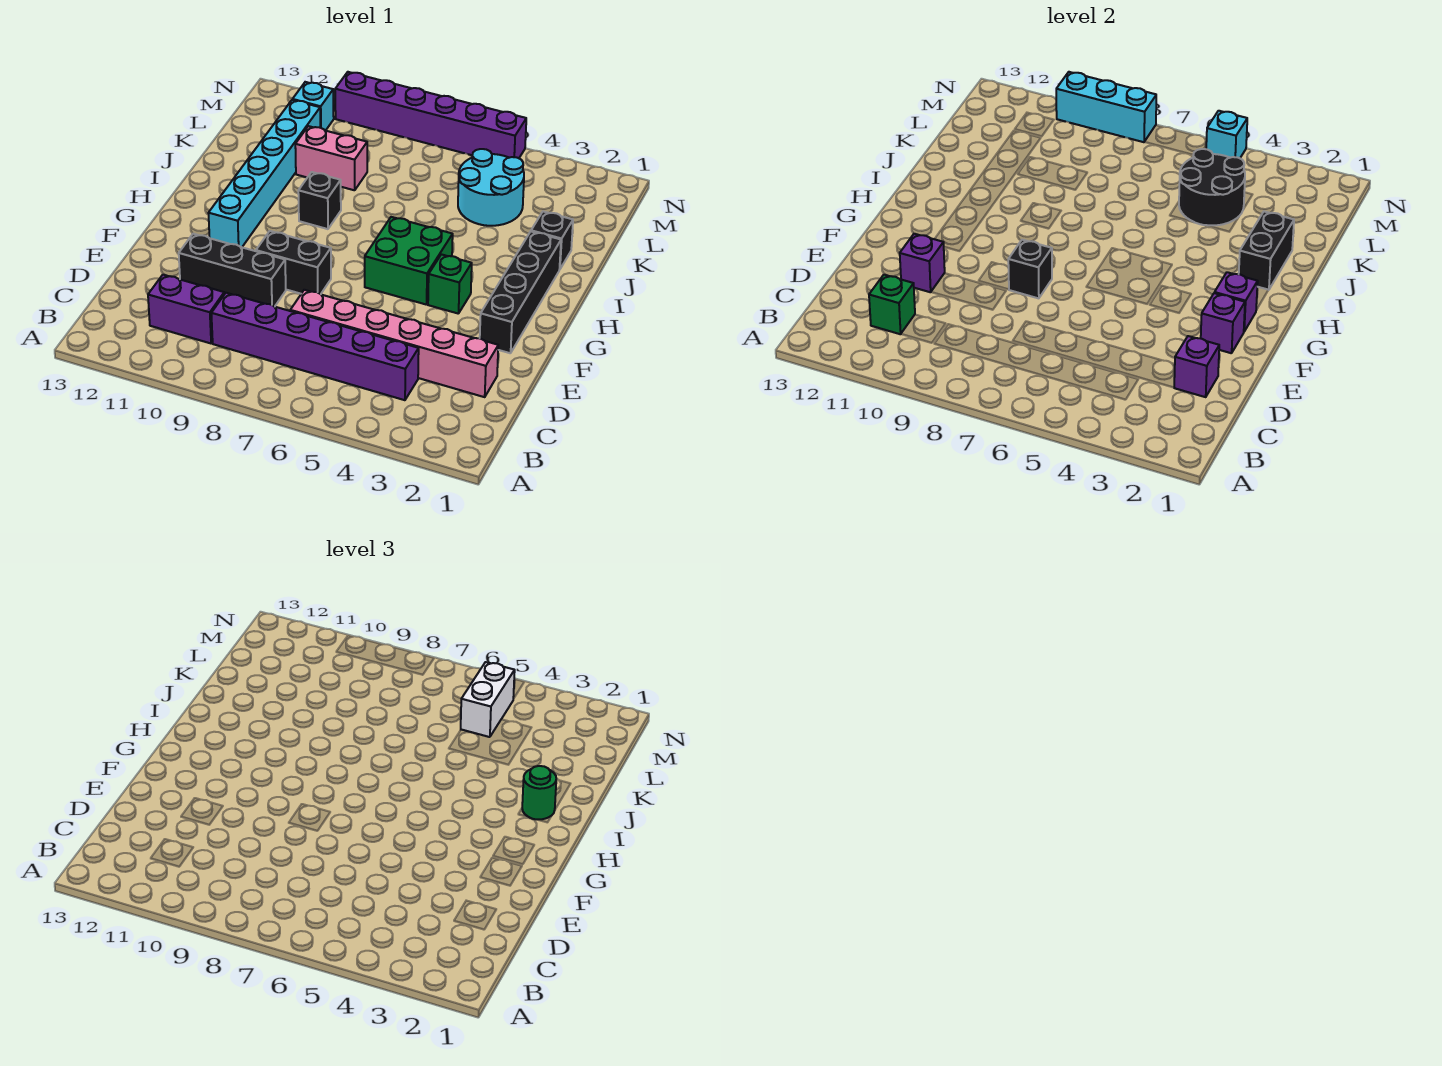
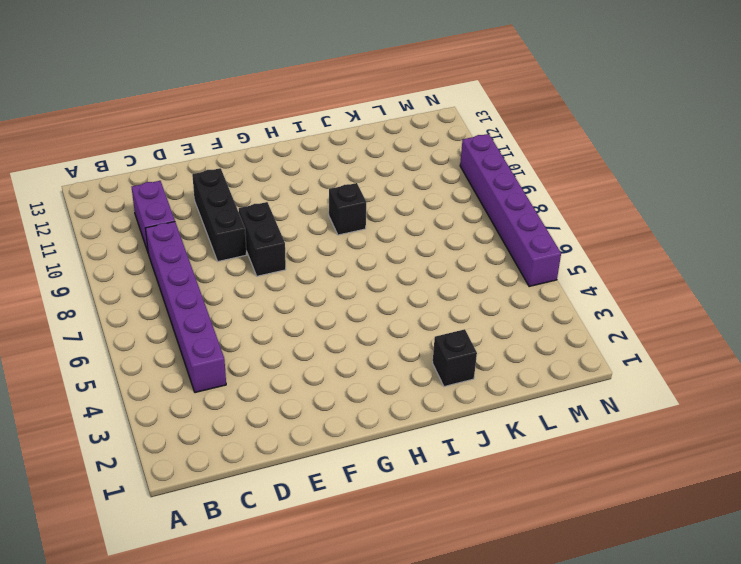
none -> pink 1x6 brick [290,290,498,397]
none -> black 1x4 brick [480,232,561,353]
none -> green 1x1 brick [428,254,472,314]

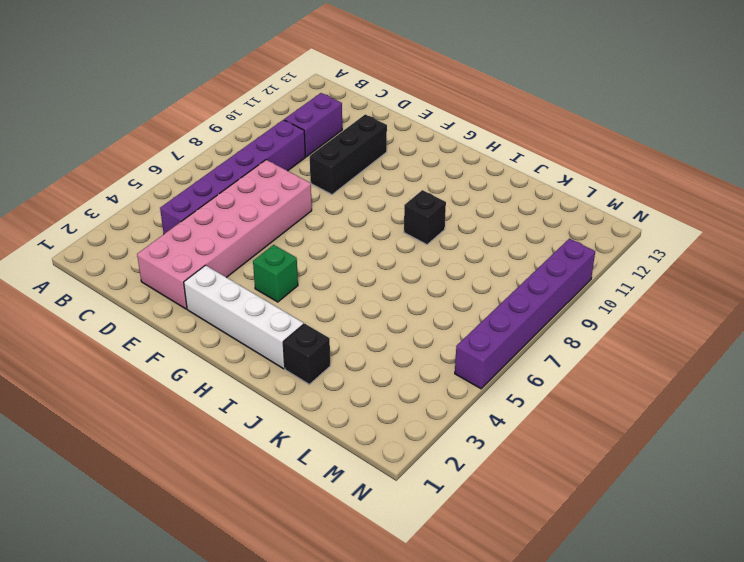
pink 2x6 brick [137,160,312,309] -> pink 1x6 brick [290,290,498,397]
white 1x4 brick [184,265,304,369] -> black 1x4 brick [480,232,561,353]
none -> black 1x2 brick [256,231,331,294]
none -> green 2x2 brick [365,217,453,305]
none -> cyan 1x6 brick [209,100,320,247]

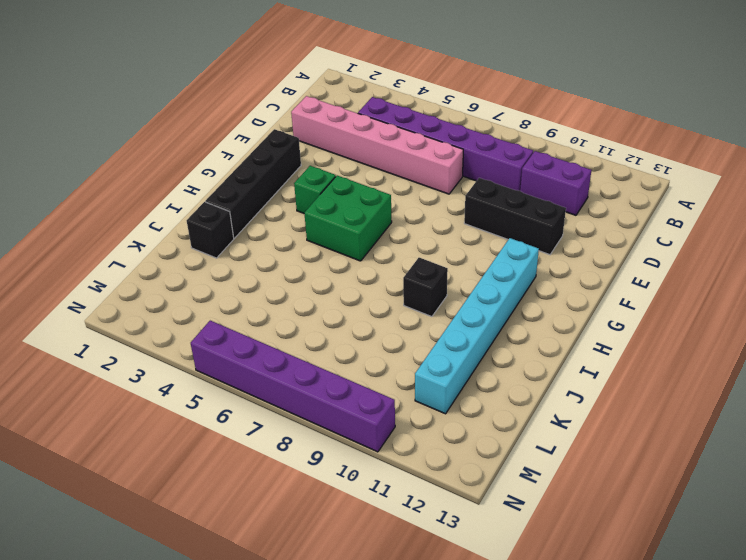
none -> black 1x2 brick [256,231,331,294]
none -> cyan 2x2 round brick [458,149,524,226]
none -> pink 1x2 brick [295,126,367,190]

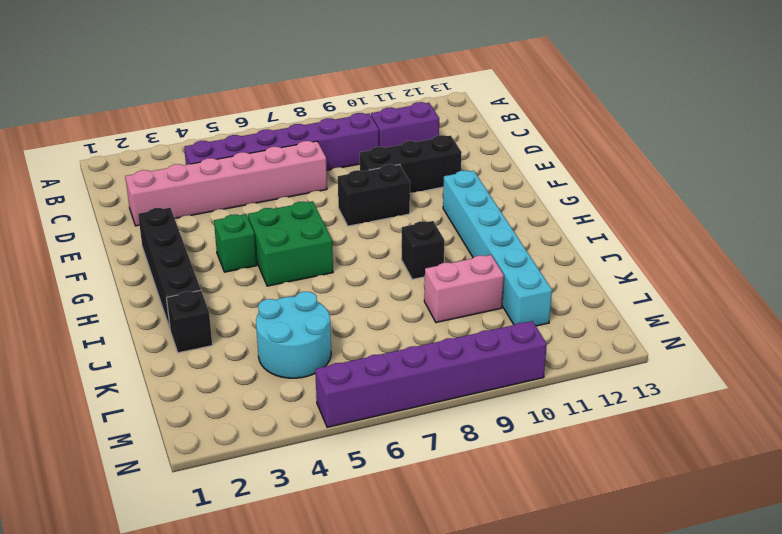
none -> cyan 1x1 brick [293,82,334,131]
none -> green 1x1 brick [869,275,915,334]
none -> purple 1x1 brick [1174,336,1219,397]

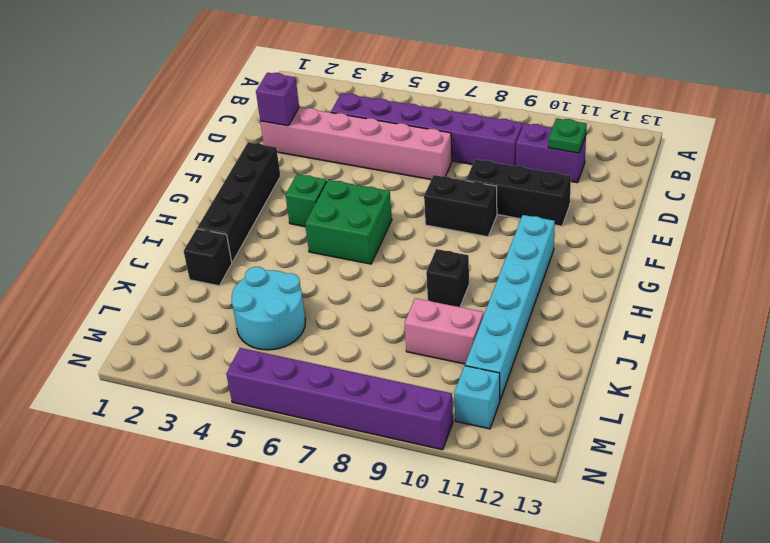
green 1x1 plate [548,118,587,153] -> green 1x1 brick [869,275,915,334]
none -> purple 1x1 brick [900,234,945,292]
none -> purple 1x1 brick [1201,293,1245,353]
none -> black 1x1 brick [1008,240,1052,298]

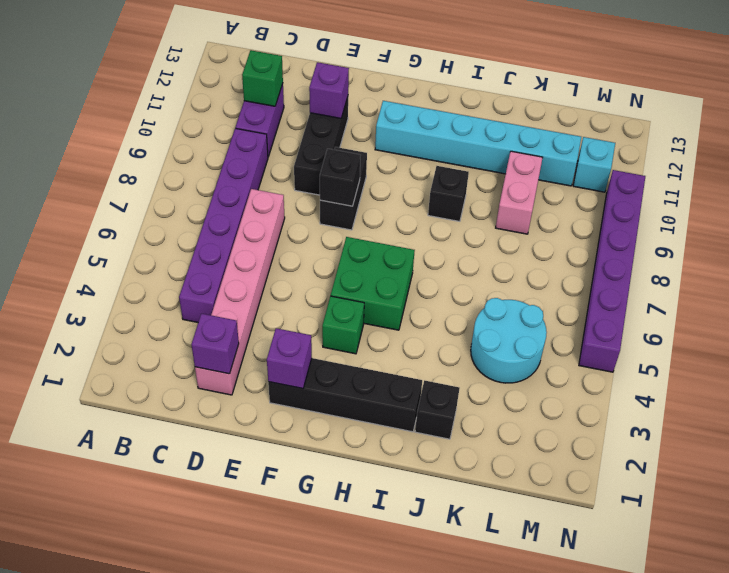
none -> purple 1x1 brick [1215,272,1258,331]
none -> black 1x2 brick [1239,212,1294,290]
none -> black 2x2 round brick [1179,149,1245,225]

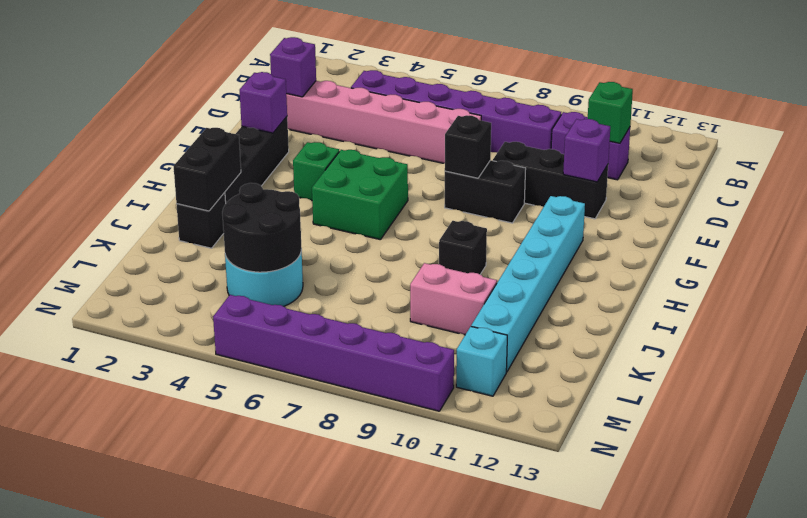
none -> purple 1x1 brick [1215,272,1258,331]
none -> cyan 1x1 brick [1206,111,1247,158]
none -> cyan 1x3 brick [1056,72,1156,142]

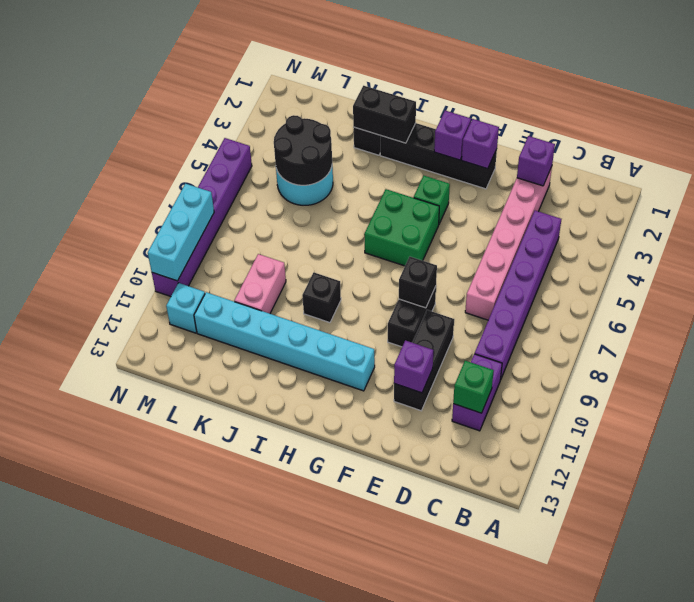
none -> cyan 1x1 brick [1206,111,1247,158]
none -> green 1x1 round brick [522,766,556,820]
none -> white 1x2 brick [461,662,515,737]

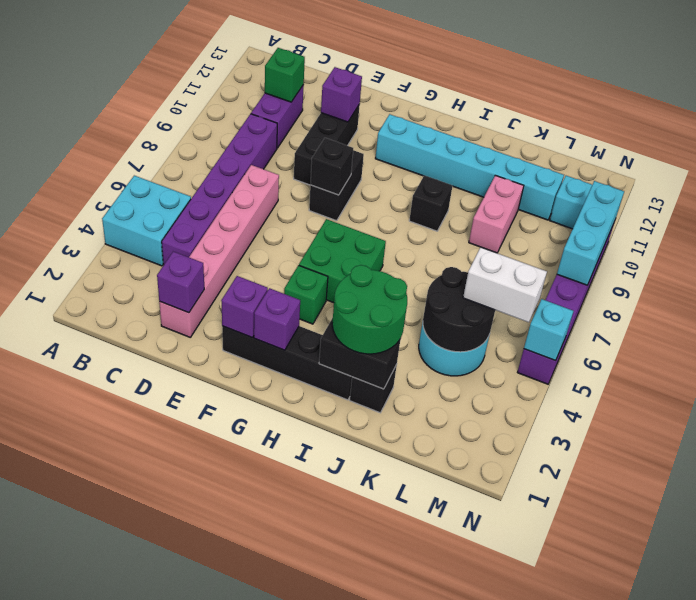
cyan 2x2 brick [102,176,191,266] -> none
green 2x2 round brick [332,265,407,354] -> green 1x1 round brick [522,766,556,820]

